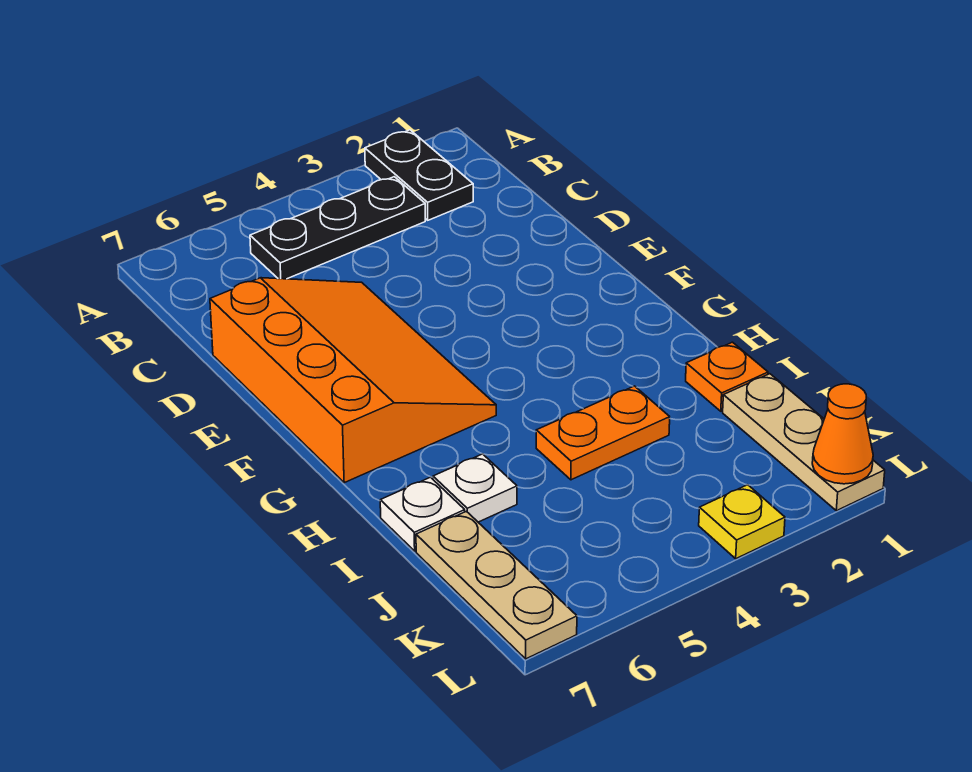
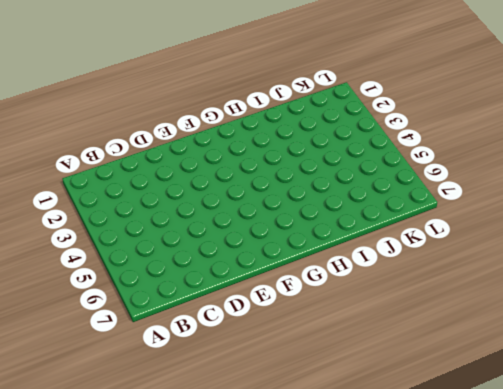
none -> black 1x2 plate [365,130,473,220]
none -> black 1x3 plate [250,177,425,279]

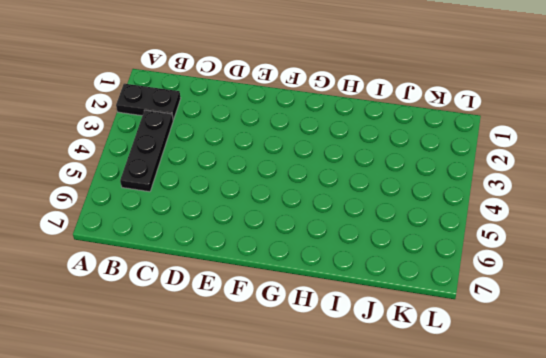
none -> orange 3x4 slope [210,278,496,483]
none -> orange 1x1 plate [686,342,768,411]

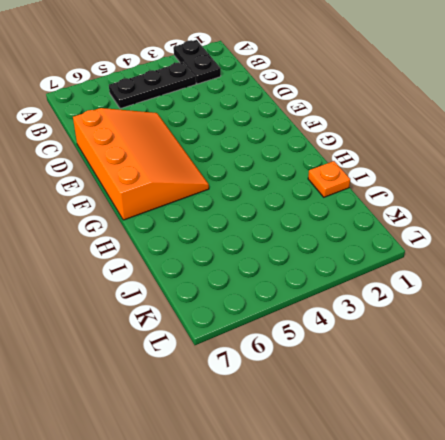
none -> orange 1x2 plate [536,386,670,480]
none -> white 1x1 plate [433,454,517,522]

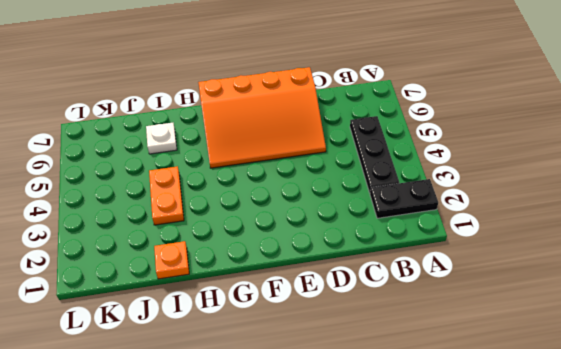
none -> white 1x1 plate [380,477,465,551]
none -> tan 1x3 plate [723,374,885,511]

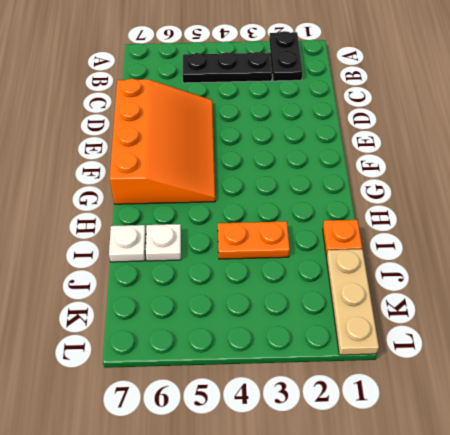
none -> tan 1x3 plate [416,511,577,659]
none -> yellow 1x1 plate [699,485,785,559]

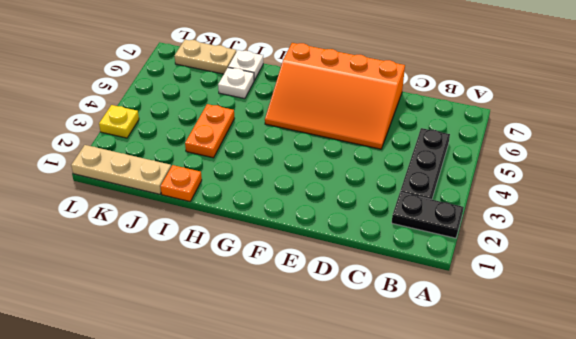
tan 1x2 plate [174,40,236,74] -> tan 1x3 plate [416,511,577,659]
none -> orange 1x1 cone [812,384,873,484]

